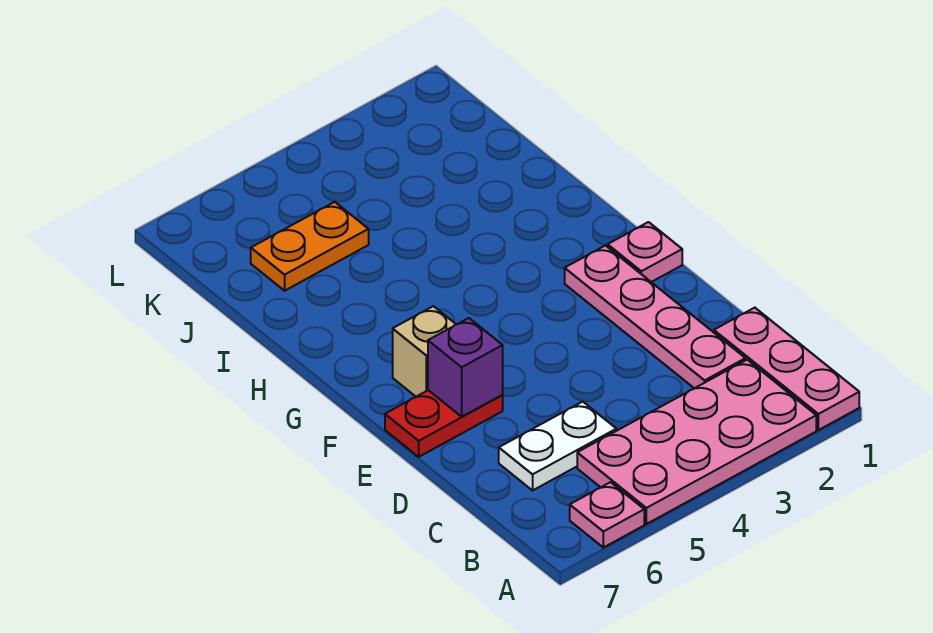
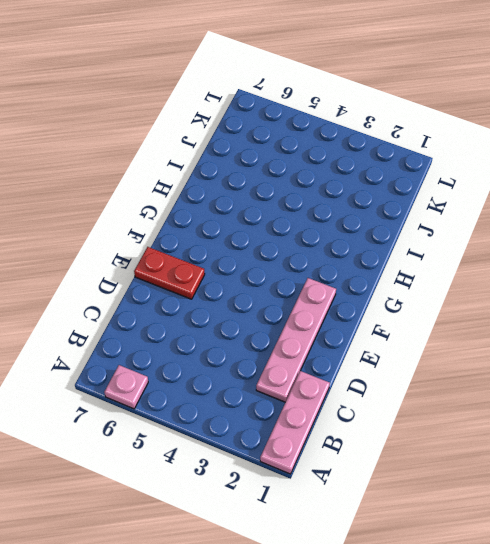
none -> pink 2x4 plate [577,360,816,524]
none -> white 1x2 plate [499,402,616,490]

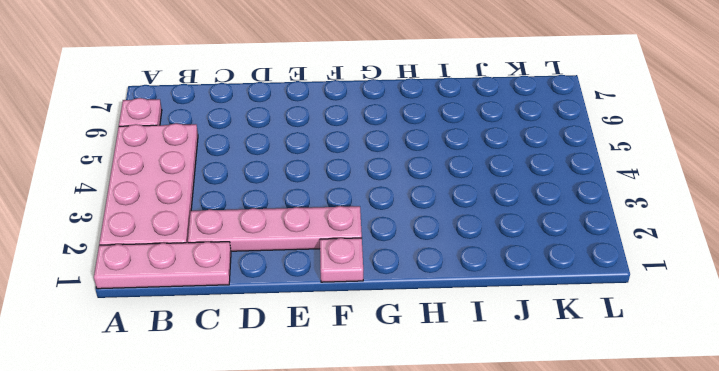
none -> white 1x2 plate [499,402,616,490]
none -> red 1x2 plate [385,390,503,457]

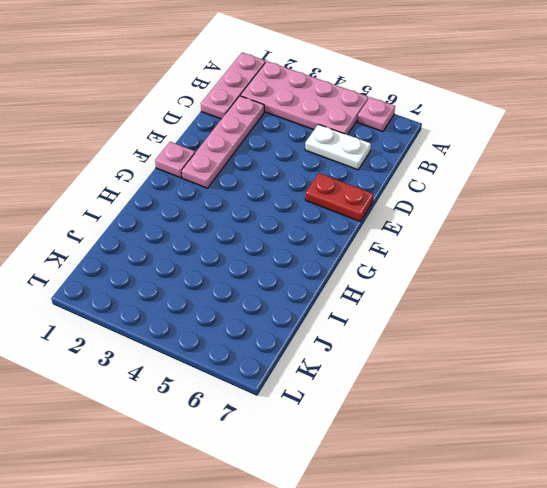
none -> tan 1x1 brick [393,306,456,397]
none -> orange 1x2 plate [251,202,369,291]

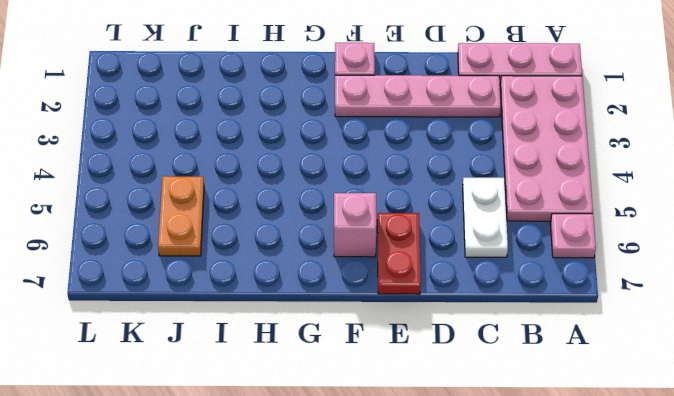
pink 1x1 brick [334,193,376,257] -> tan 1x1 brick [393,306,456,397]
none -> purple 1x1 brick [428,318,503,417]

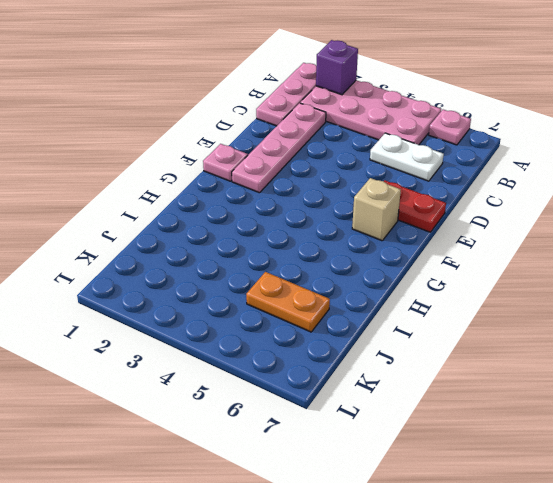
purple 1x1 brick [316,40,358,95] -> purple 1x1 brick moved to [428,318,503,417]

